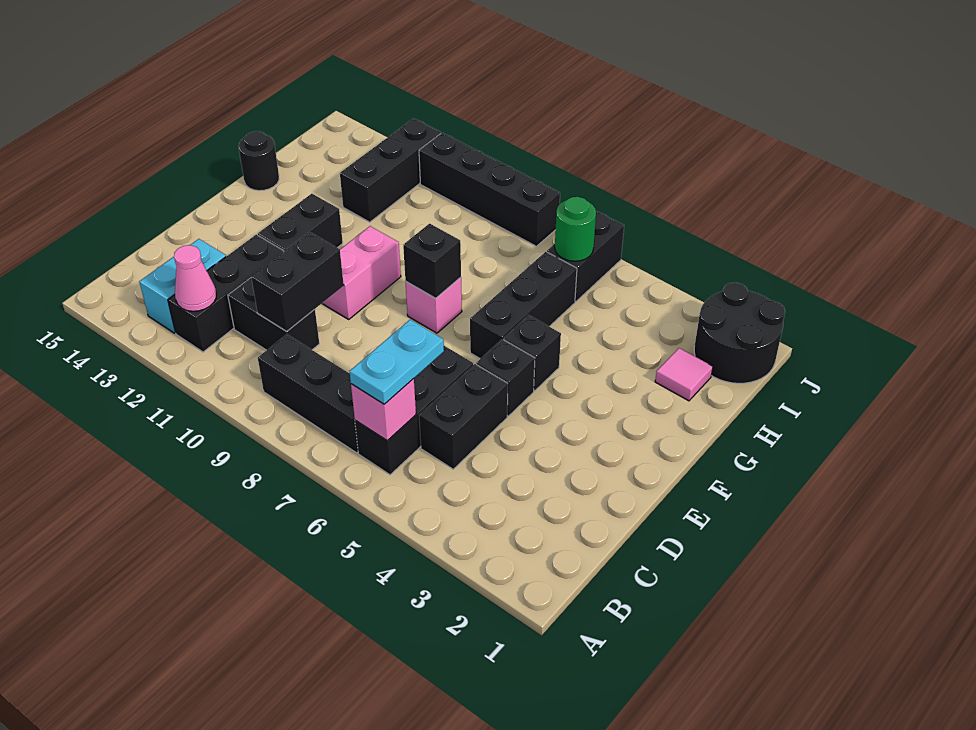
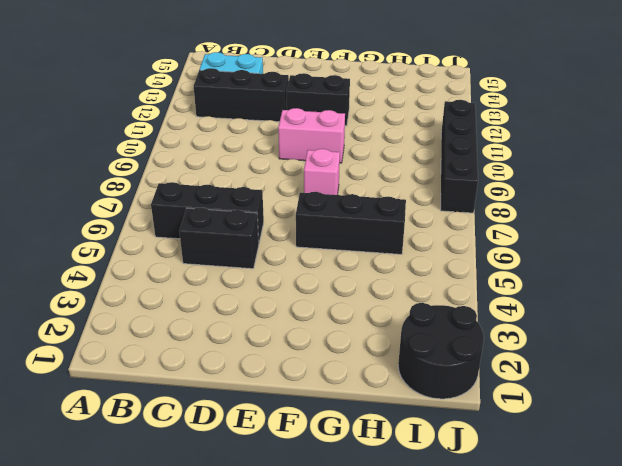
none -> black 1x3 brick [258,334,358,453]
none -> black 1x2 brick [228,278,319,350]
none -> black 1x1 brick [476,339,535,416]

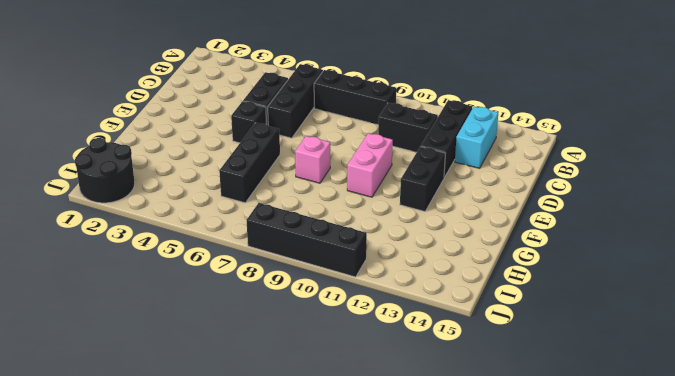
none -> black 1x1 brick [503,315,561,391]
none -> black 1x1 round brick [239,131,279,191]
none -> pink 1x1 tile [655,348,713,401]

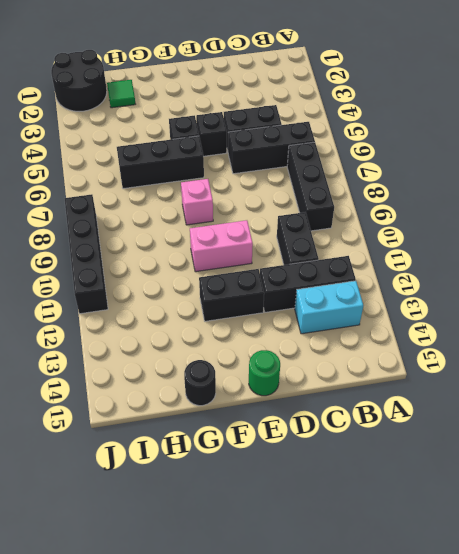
green 1x1 round brick [249,350,280,396] -> green 1x1 round brick moved to [555,197,596,261]
green 1x1 tile [107,80,135,108] -> pink 1x1 tile [655,348,713,401]
none -> black 1x3 brick [340,118,441,222]
none -> black 1x2 brick [547,211,624,302]
none -> pink 1x1 brick [351,379,416,441]

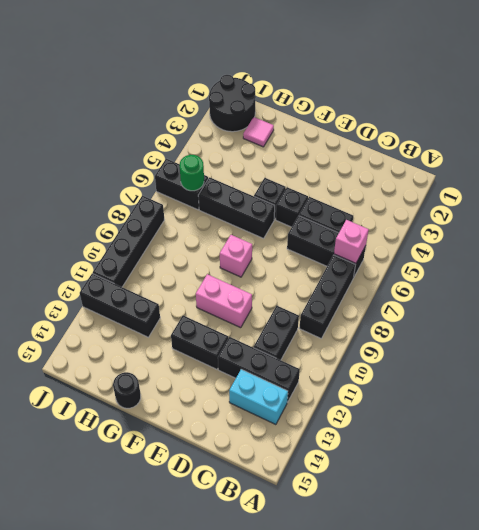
none -> pink 1x1 cone [174,245,216,311]
none -> black 1x2 brick [251,232,344,332]
none -> black 1x1 brick [403,224,461,298]

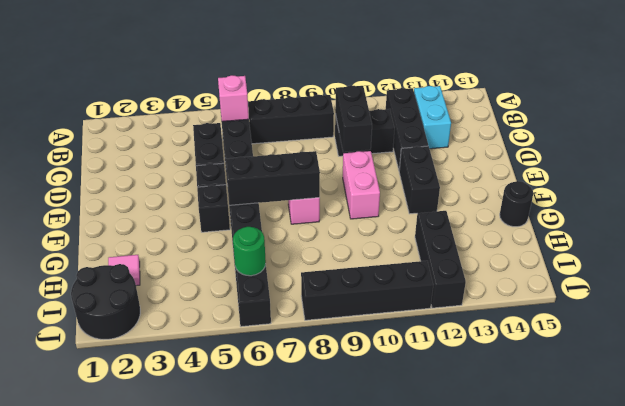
black 1x3 brick [225,151,320,205] -> black 1x1 brick [403,224,461,298]
none -> pink 1x1 cone [174,245,216,311]
none -> cyan 1x2 plate [350,320,444,404]

